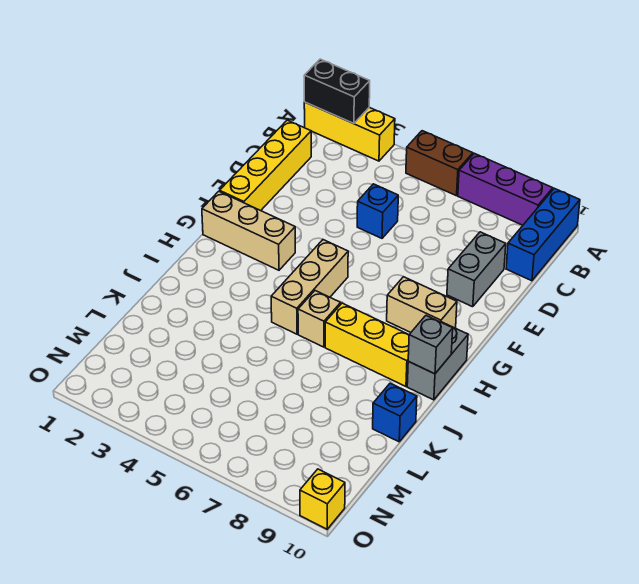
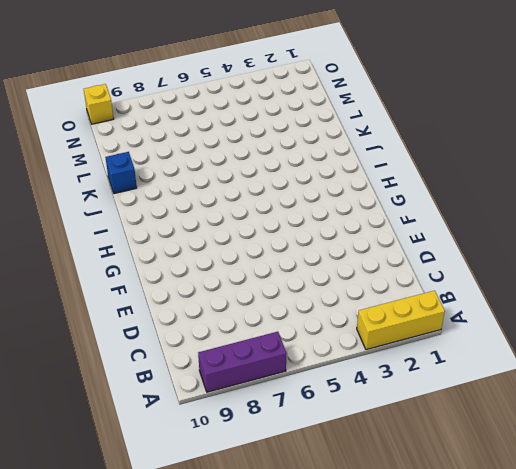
none -> brown 1x2 brick [406,131,473,196]
none -> blue 1x3 brick [506,188,580,281]
none -> yellow 1x4 brick [220,120,311,211]

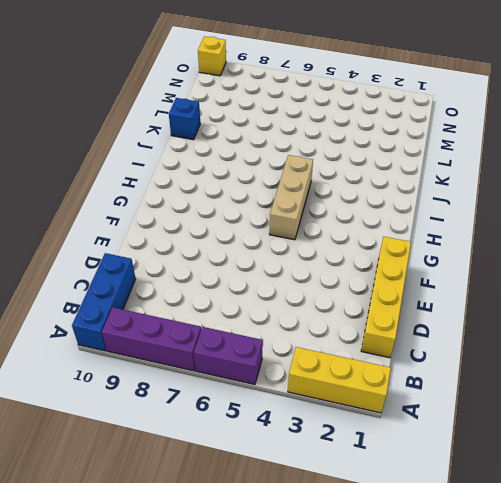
purple 1x2 brick [194,327,263,385] -> brown 1x2 brick [406,131,473,196]
none -> blue 1x1 brick [357,184,398,238]
none -> grey 1x2 brick [447,232,506,307]
none -> tan 1x3 brick [202,191,295,270]

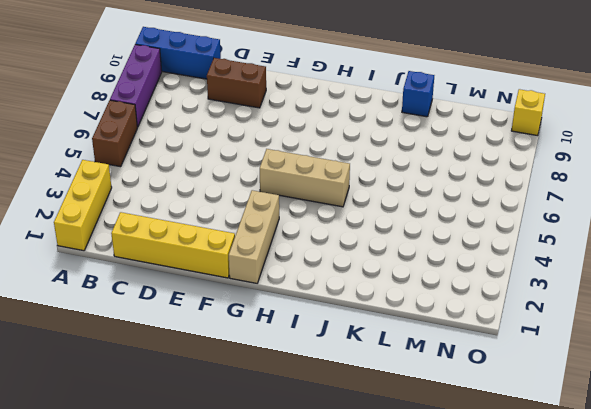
brown 1x2 brick [207,58,266,108] -> grey 1x2 brick [447,232,506,307]
none -> blue 1x1 brick [357,184,398,238]
none -> tan 1x2 brick [387,277,457,332]
none -> grey 1x2 brick [407,322,468,400]

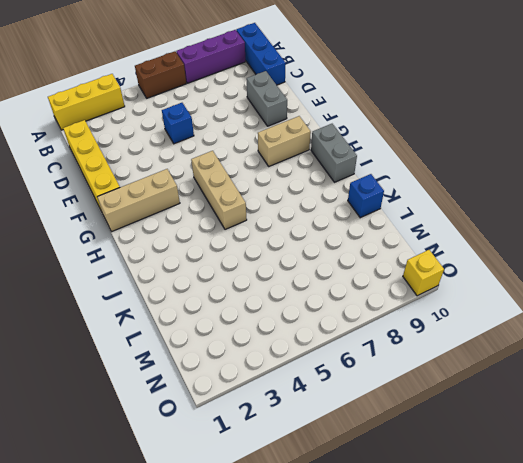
none -> tan 1x1 brick [298,291,341,347]
none -> yellow 1x3 brick [325,303,409,386]
none -> black 1x2 brick [304,59,370,124]

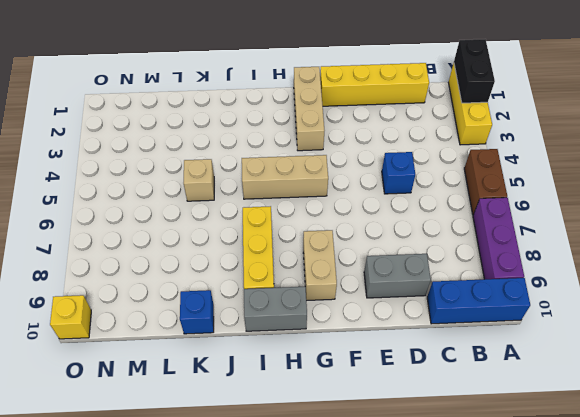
tan 1x1 brick [184,159,214,201] -> tan 1x1 brick moved to [298,291,341,347]
none -> grey 1x1 brick [408,316,453,374]

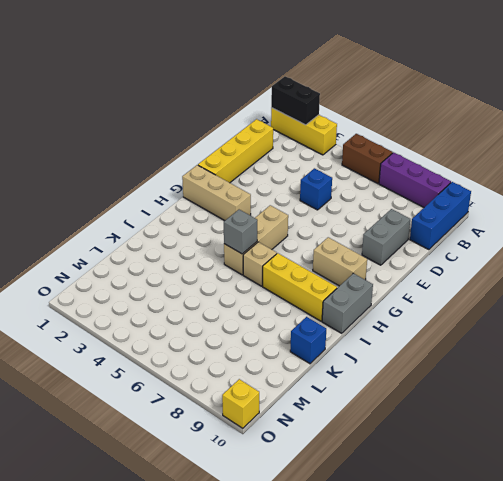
grey 1x1 brick [224,210,257,254] -> grey 1x1 brick moved to [408,316,453,374]

